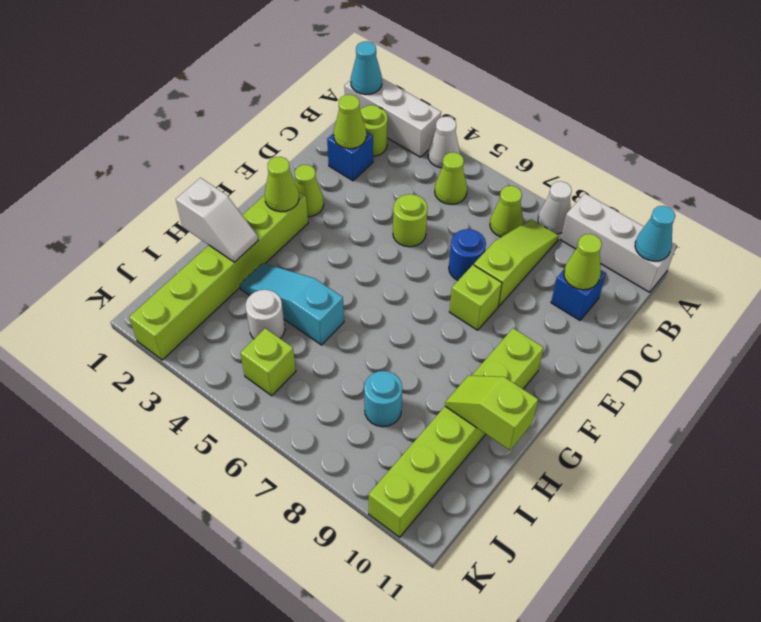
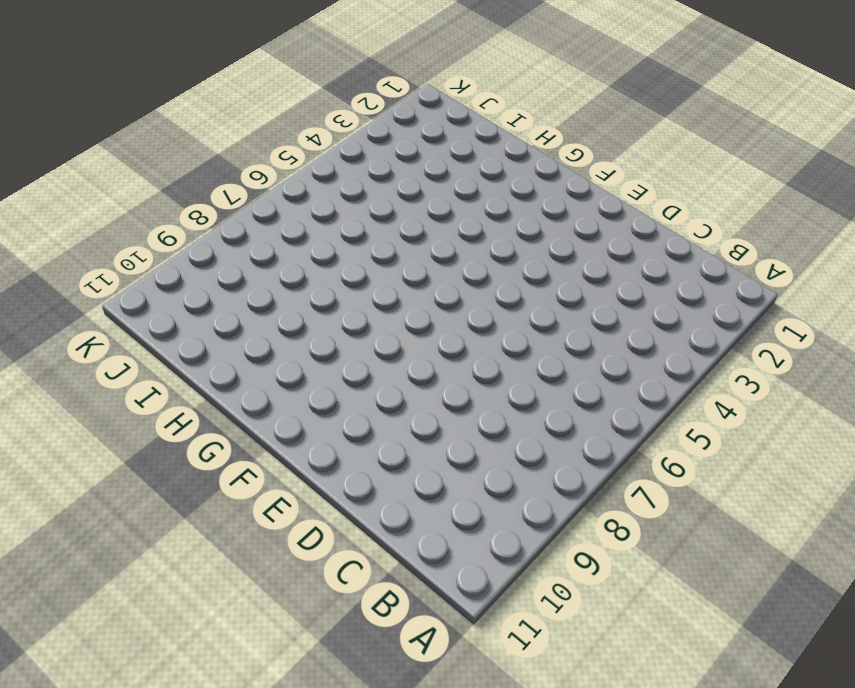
none -> white 1x3 brick [344,78,441,157]
none -> white 1x1 cone [428,117,460,168]
none -> white 1x1 cone [538,181,572,234]

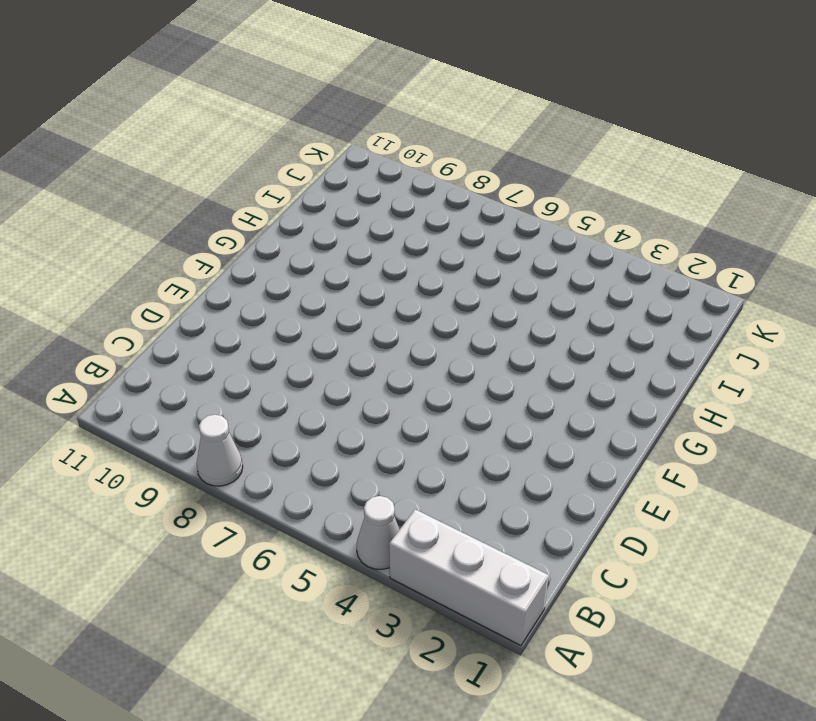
none -> white 1x3 brick [561,194,677,292]
none -> lime 1x1 round brick [360,105,388,156]
none -> lime 1x1 cone [435,152,467,204]

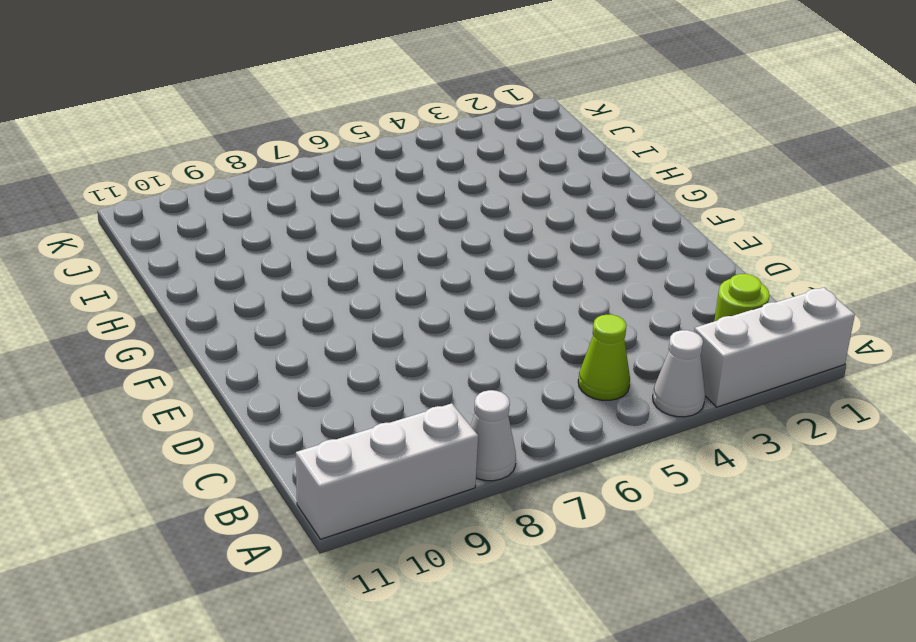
none -> lime 1x1 cone [490,186,523,237]
none -> lime 1x3 slope [474,219,559,306]
none -> blue 1x1 brick [327,131,373,181]

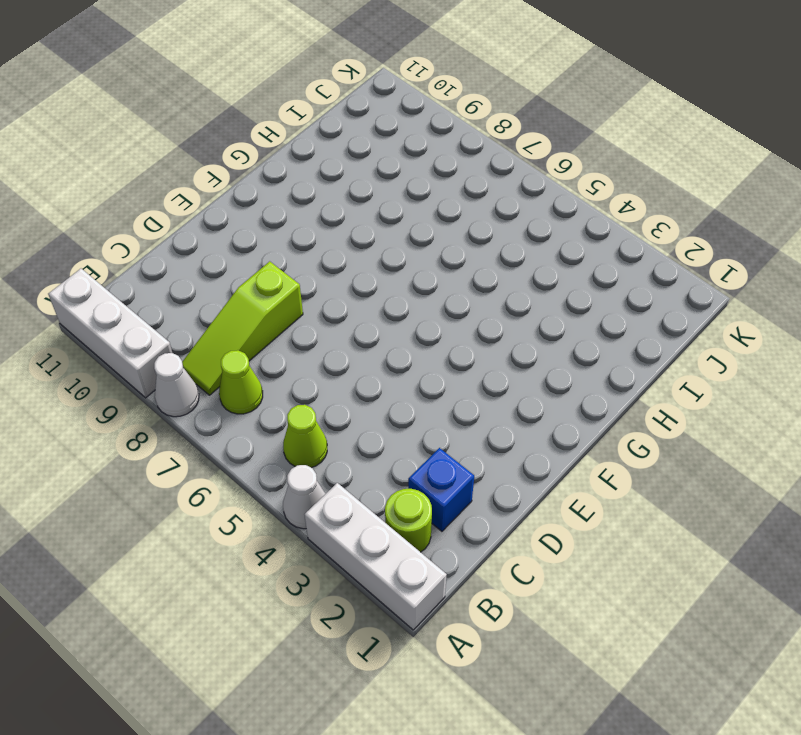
none -> blue 1x1 brick [551,269,606,320]
none -> lime 1x1 round brick [393,194,427,247]
none -> blue 1x1 round brick [449,229,486,280]

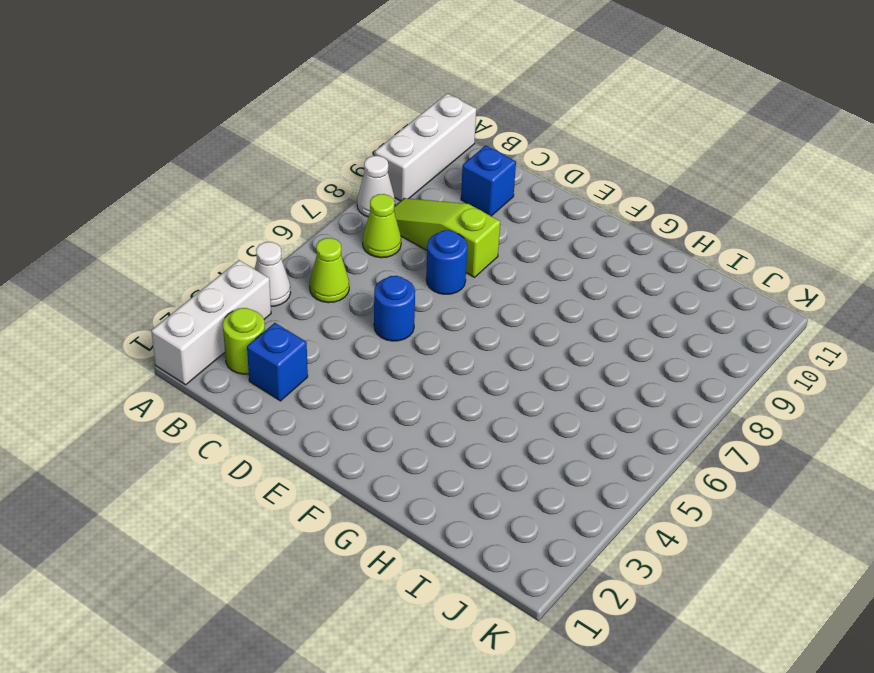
blue 1x1 round brick [374,276,415,341] -> lime 1x1 round brick [393,194,427,247]
none -> lime 1x1 cone [295,165,324,217]
none -> lime 1x1 brick [449,265,502,330]
none -> lime 1x6 brick [129,192,308,360]

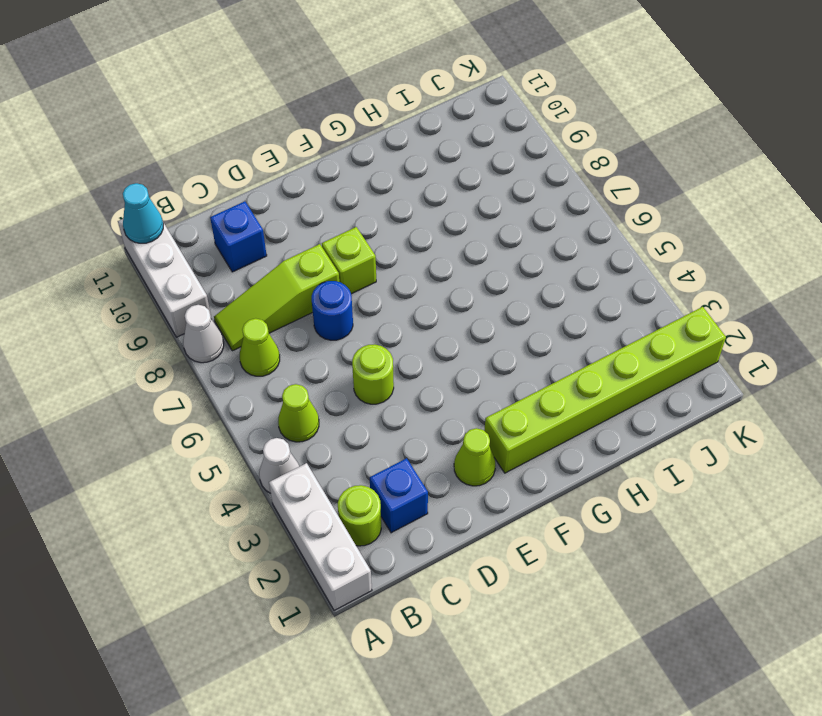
none -> lime 1x6 brick [369,328,544,537]
none -> cyan 1x3 slope [240,263,344,345]
none -> white 1x1 round brick [246,290,285,339]

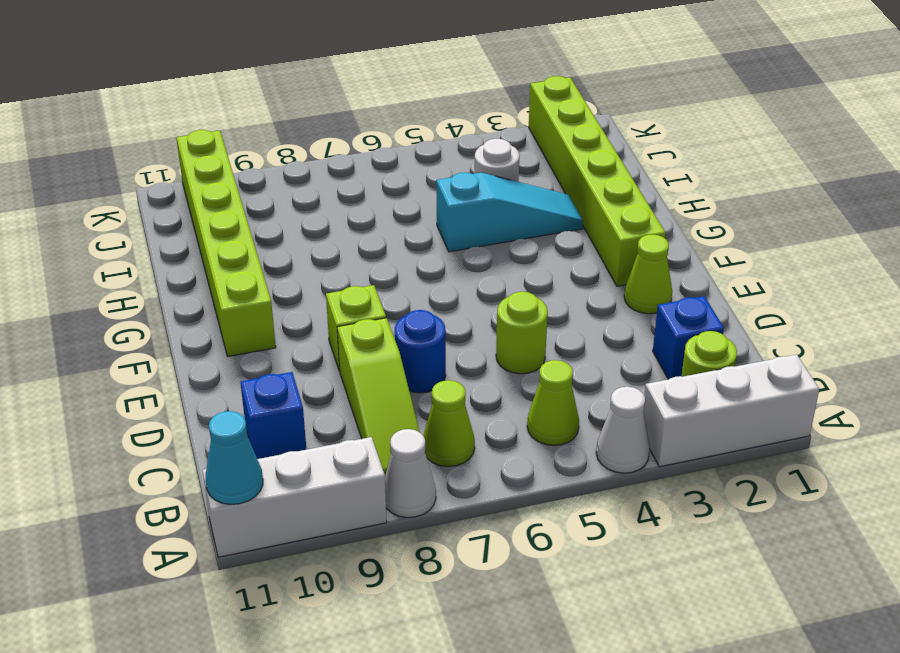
none -> cyan 1x1 round brick [364,371,402,427]
none -> lime 1x1 brick [240,328,296,396]
none -> cyan 1x1 cone [351,41,382,95]

